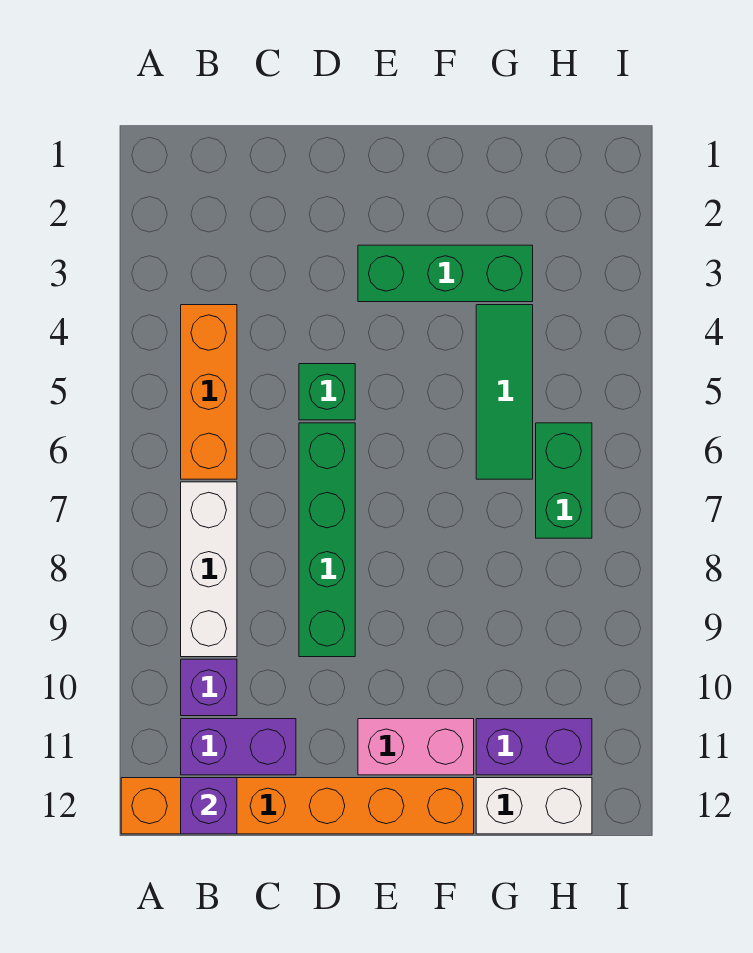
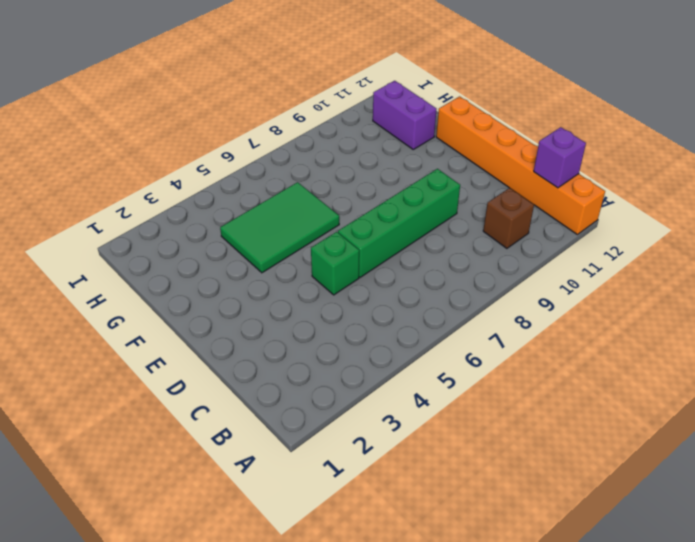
brown 1x1 brick [483,188,534,248] -> purple 1x1 brick [181,659,237,716]
green 2x3 tile [220,182,339,273] -> green 1x3 tile [476,305,533,479]
none -> orange 1x3 brick [181,305,237,479]
none -> white 1x3 brick [181,482,237,657]
none -> purple 1x2 brick [181,719,296,775]

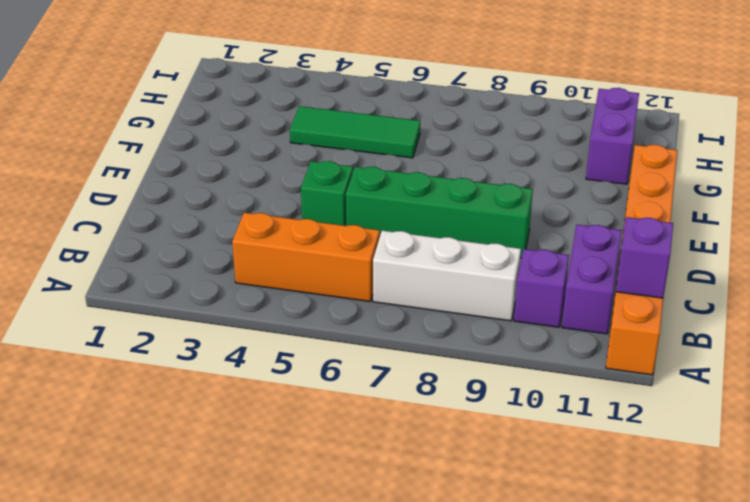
none -> green 1x3 brick [358,245,533,302]
none -> pink 1x2 brick [358,719,474,775]
none -> white 1x2 brick [476,778,592,834]

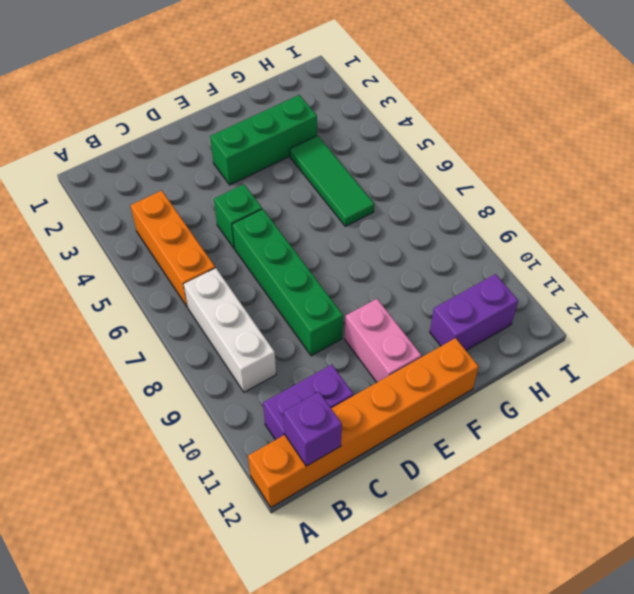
pink 1x2 brick [345,299,421,382] -> pink 1x2 brick turned to [358,719,474,775]
none -> purple 1x1 brick [181,659,237,716]
none -> white 1x2 brick [476,778,592,834]
none -> green 1x2 brick [536,423,592,538]

